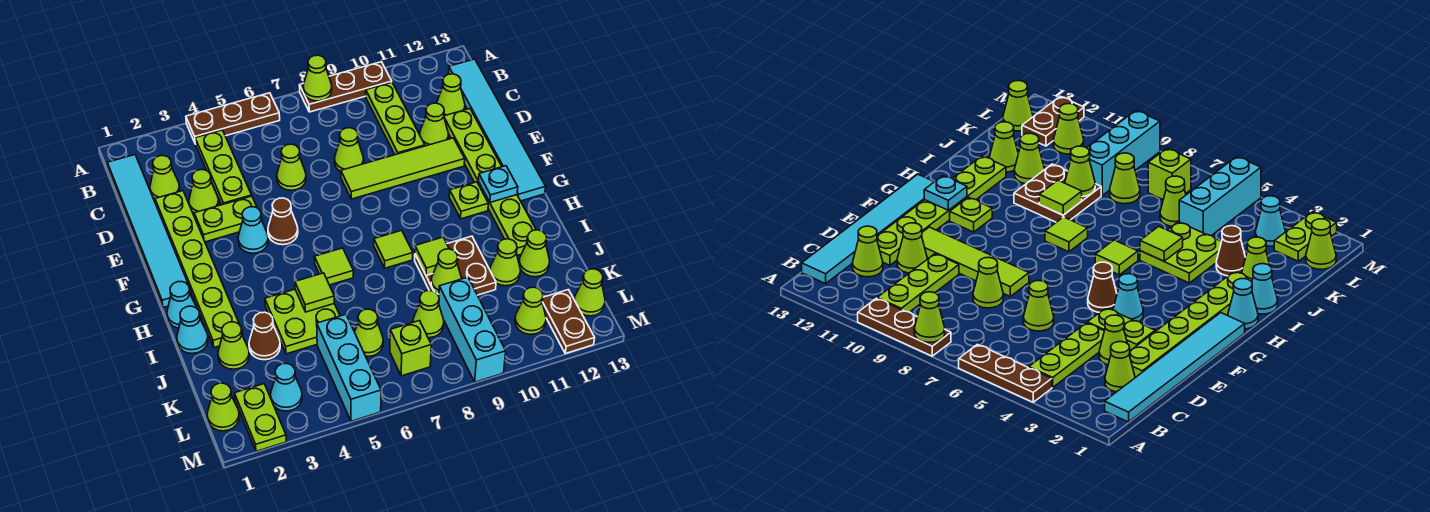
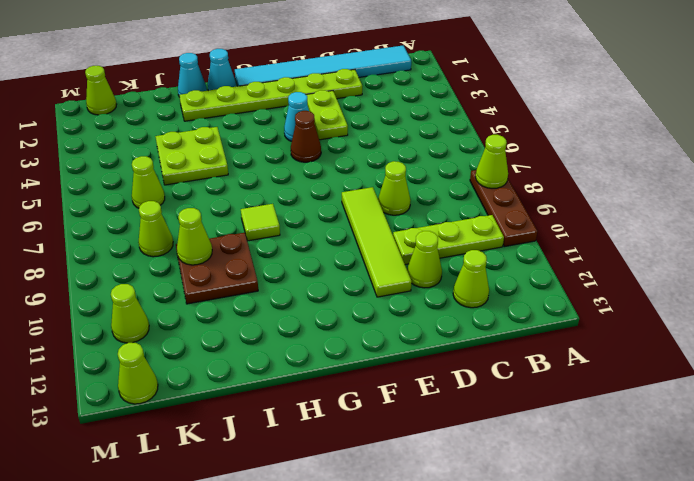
none -> brown 1x3 plate [186,93,280,144]
none -> lime 1x3 plate [195,130,252,205]
none -> cyan 1x6 tile [448,59,546,201]
none -> lime 1x1 cone [150,156,180,199]

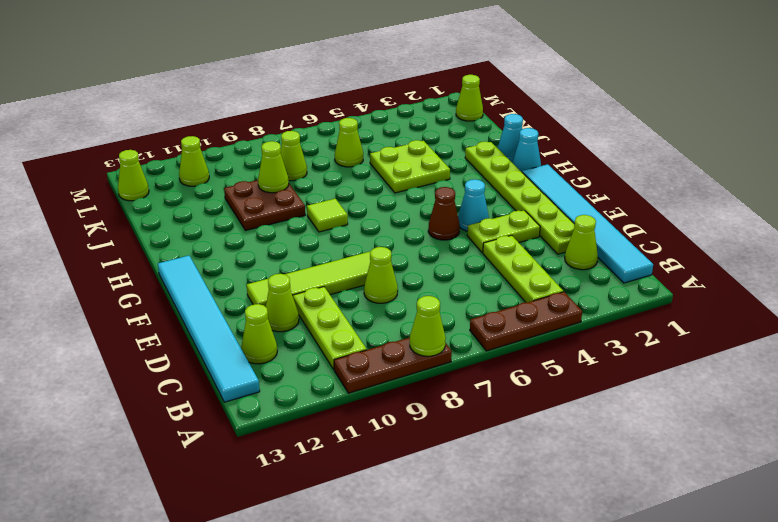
none -> lime 1x1 cone [189,170,219,213]
none -> lime 1x1 cone [277,144,306,190]
none -> lime 1x6 plate [444,109,536,255]
none -> lime 1x1 plate [449,182,488,219]

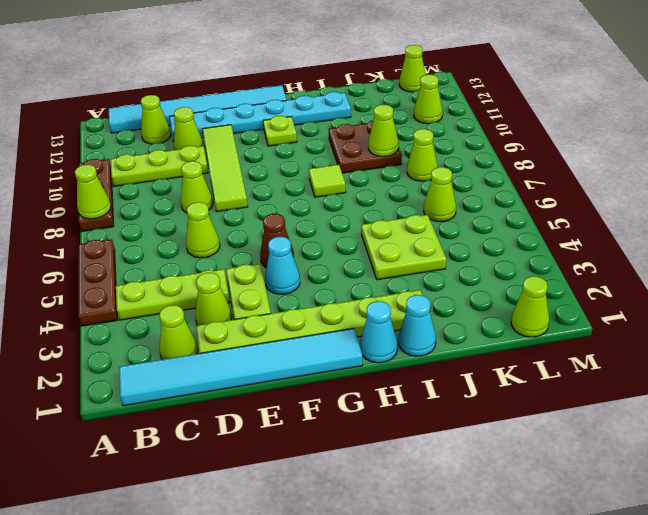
cyan 1x6 plate [170,92,351,141] -> lime 1x6 plate [444,109,536,255]
none -> lime 1x1 tile [314,248,353,285]
none -> lime 1x1 cone [218,322,249,369]
none -> brown 1x1 cone [249,312,280,360]
none -> lime 1x1 cone [490,239,520,286]

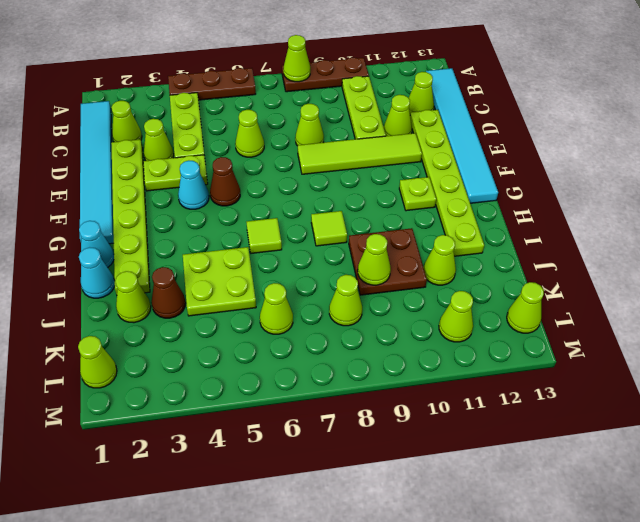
none -> lime 1x1 cone [519,230,550,277]
none -> cyan 1x3 brick [317,314,381,421]
none -> cyan 1x3 brick [439,277,506,382]
none -> lime 1x2 plate [235,384,286,451]

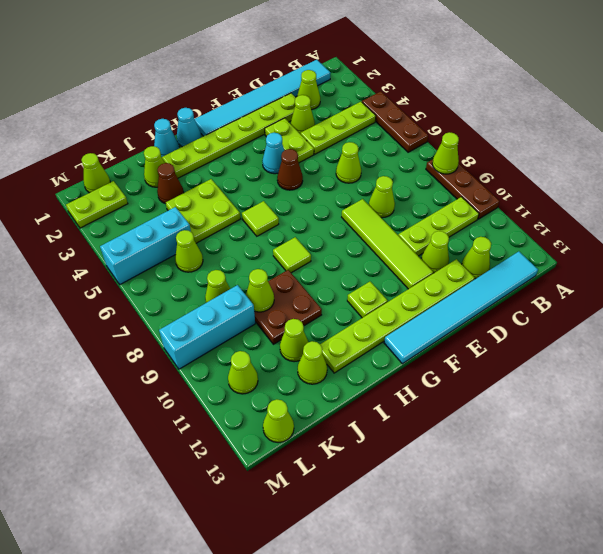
none -> cyan 1x1 cone [271,364,302,411]
none -> lime 1x1 brick [390,321,431,376]
none -> brown 1x2 plate [542,290,595,354]
none -> cyan 1x1 plate [478,166,518,202]

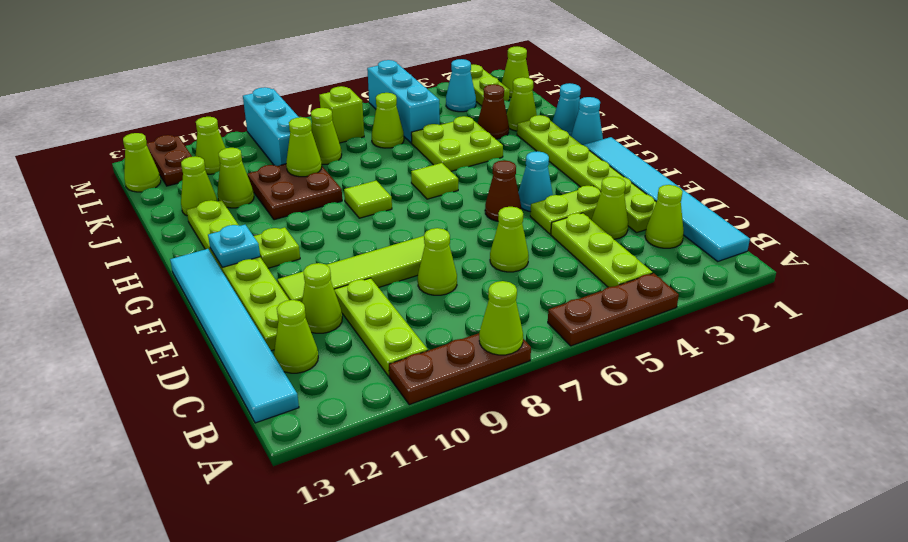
none -> lime 1x1 tile [295,273,334,312]
none -> lime 1x1 tile [415,237,449,276]

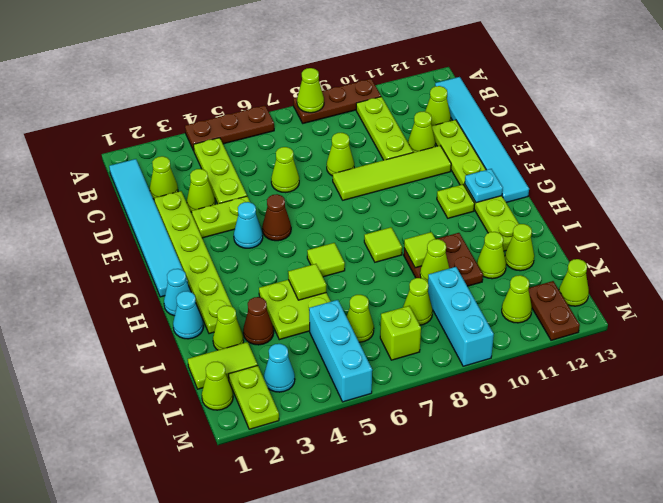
lime 1x2 tile [188,342,258,389] -> none

